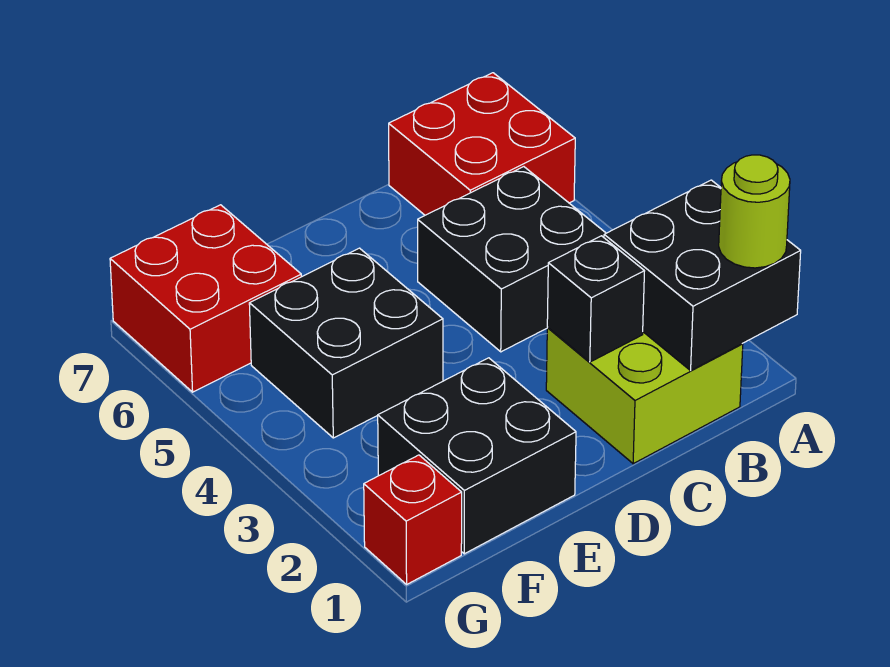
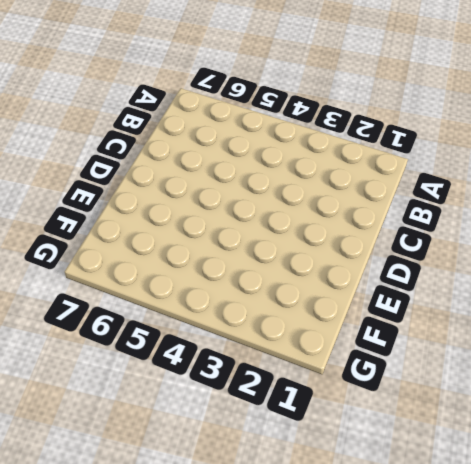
none -> red 2x2 brick [389,73,575,215]
none -> lime 2x2 brick [546,328,743,464]

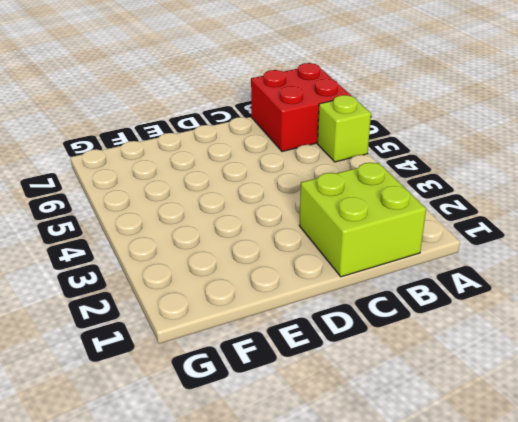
lime 1x1 brick [317,95,371,162] -> none
none -> black 2x2 brick [418,167,606,352]
none -> black 2x2 brick [378,358,576,554]

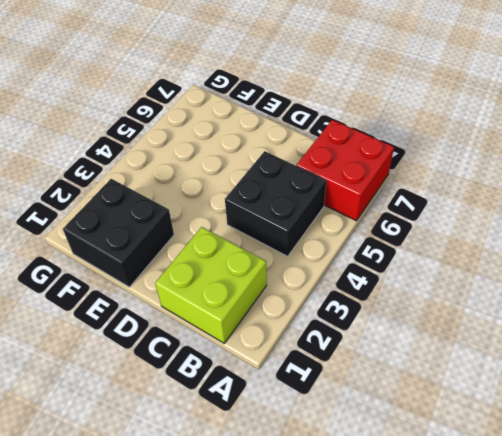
none -> black 2x2 brick [249,248,443,438]
none -> red 2x2 brick [110,205,301,392]

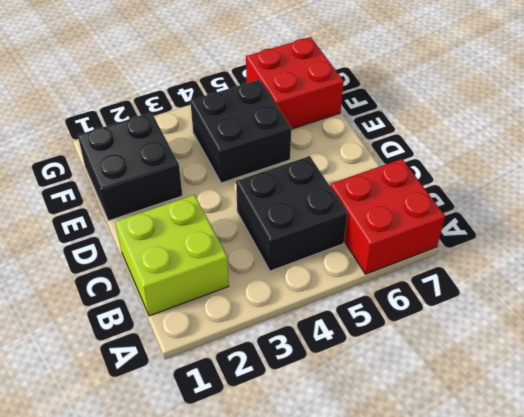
none -> red 1x1 brick [364,455,462,584]
none -> black 2x2 brick [604,180,801,370]

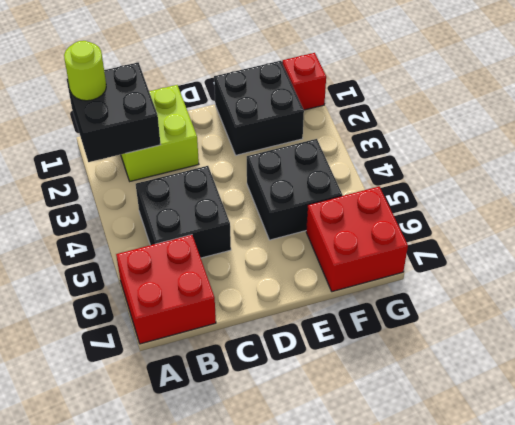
none -> black 1x1 brick [547,236,644,362]

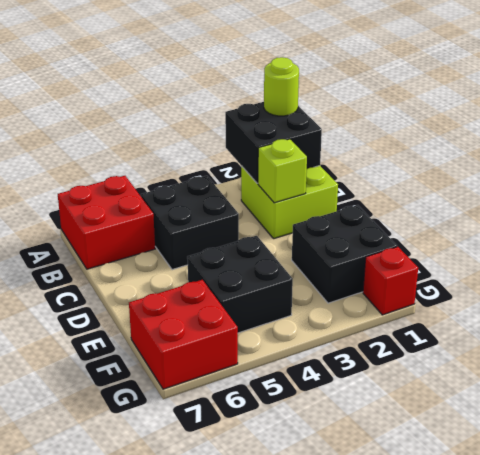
lime 1x1 brick [258,139,307,203] -> black 1x1 brick [547,236,644,362]

